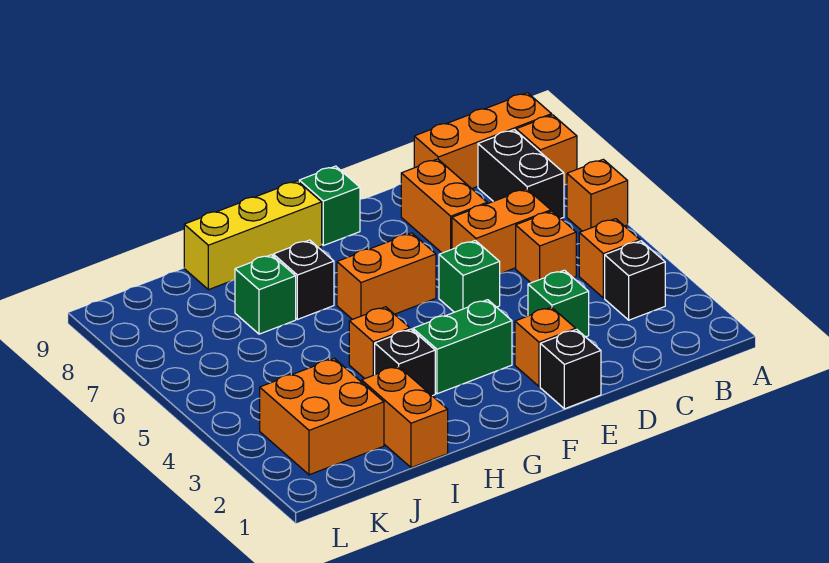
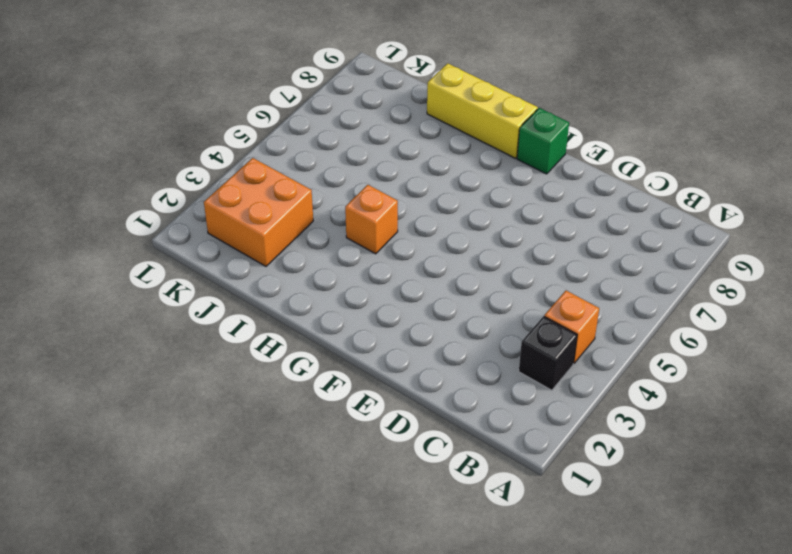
none -> orange 1x1 brick [567,159,628,231]
none -> orange 1x1 brick [516,115,577,185]
none -> orange 1x3 brick [414,93,552,189]

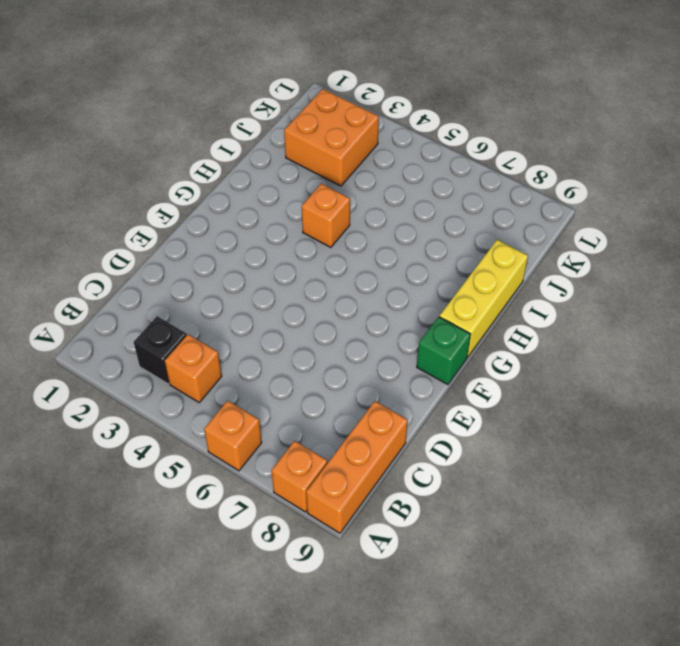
none -> black 1x2 brick [478,130,564,218]
none -> orange 1x1 brick [516,211,576,283]
none -> orange 1x2 brick [452,189,551,273]

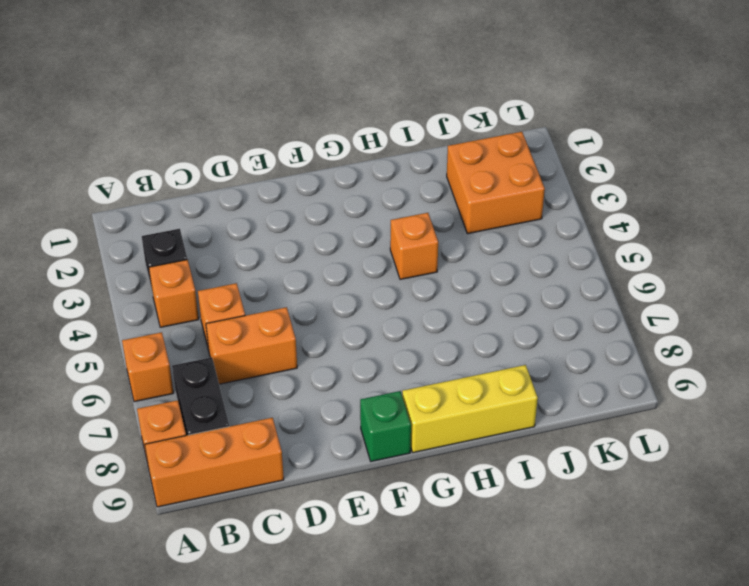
none -> green 1x1 brick [528,270,589,337]
none -> orange 1x2 brick [401,159,487,253]
none -> black 1x1 brick [540,329,601,409]

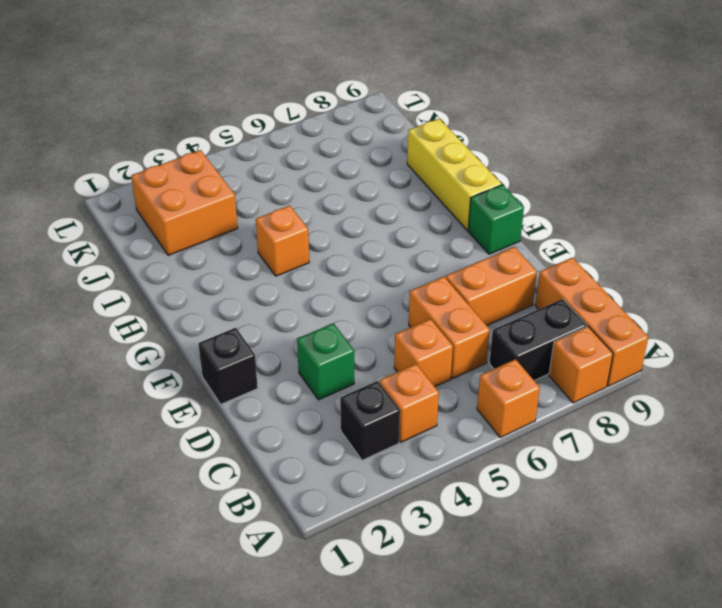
none -> orange 1x1 brick [515,307,576,387]
none -> green 1x1 brick [439,240,500,312]
none -> green 1x2 brick [413,300,512,394]

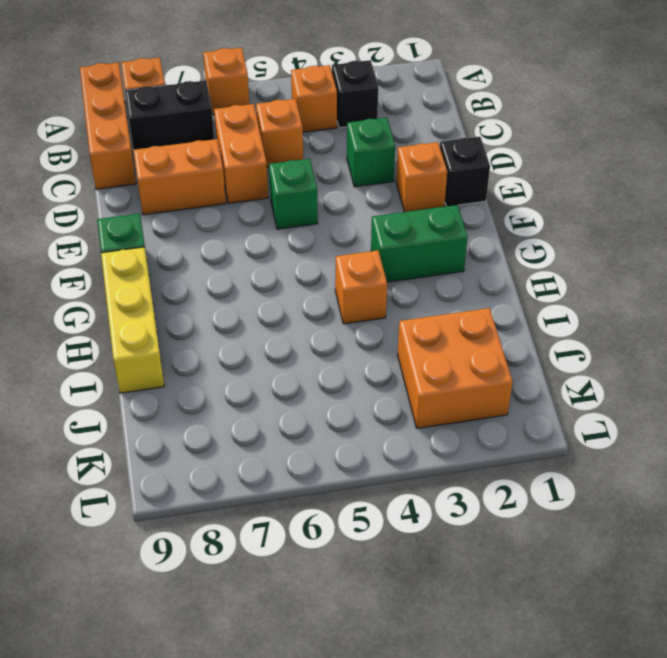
green 1x2 brick [371,205,467,282] -> green 1x2 brick turned to [413,300,512,394]
none -> orange 1x2 brick [337,233,436,319]
none -> black 1x1 brick [375,329,435,396]
none -> black 1x1 brick [273,240,334,319]

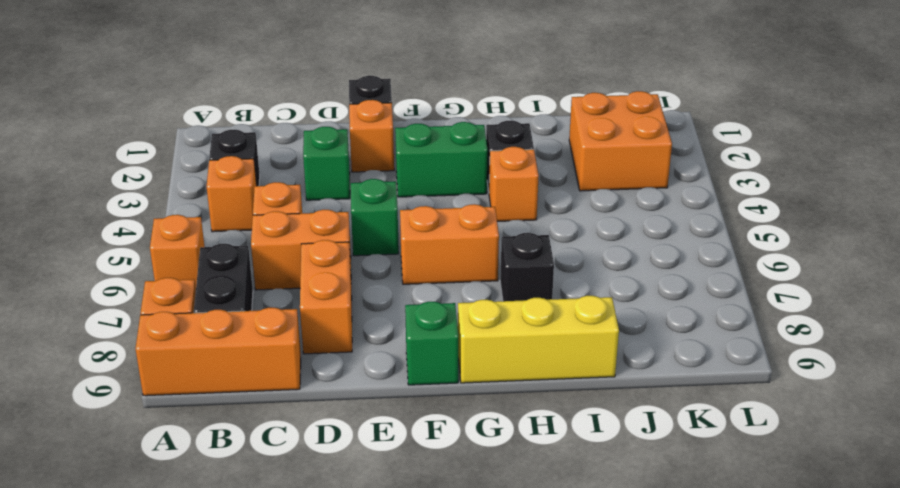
none -> orange 1x2 brick [362,366,448,468]
none -> green 1x1 brick [235,255,296,334]

